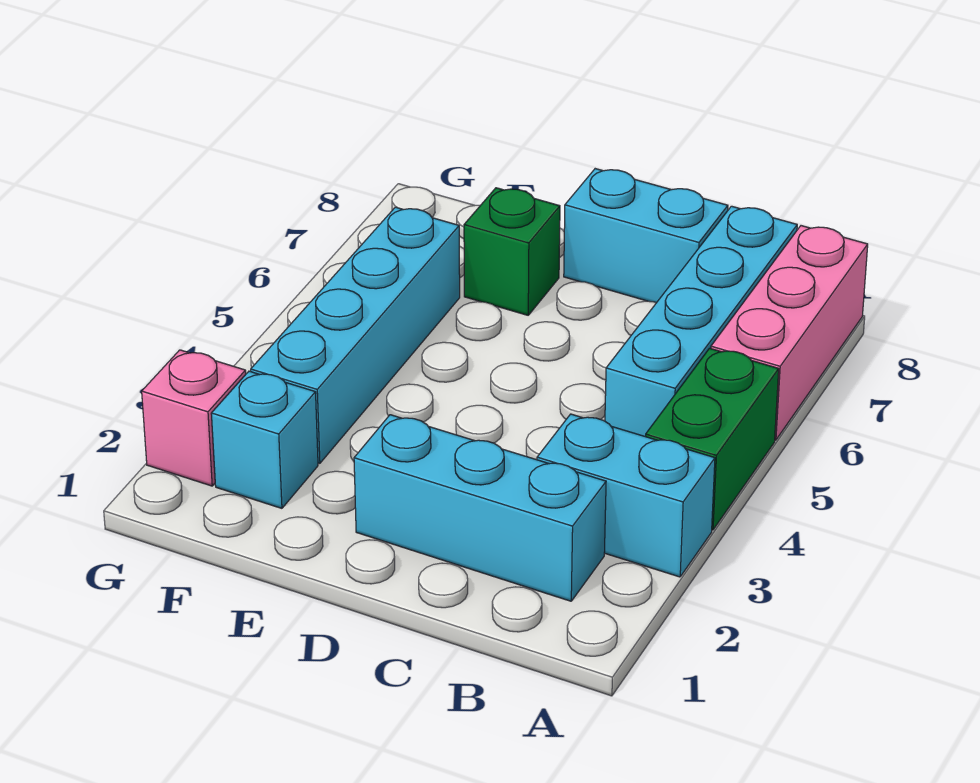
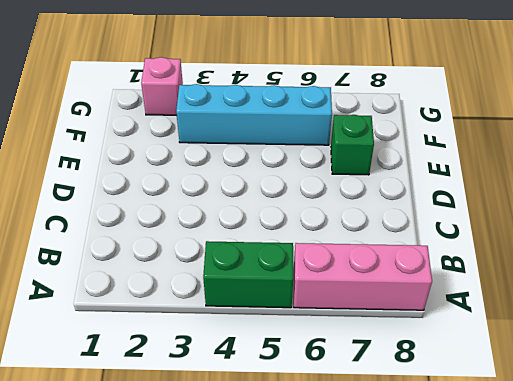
none -> cyan 1x2 brick [537,414,715,577]
none -> cyan 1x3 brick [354,415,606,601]

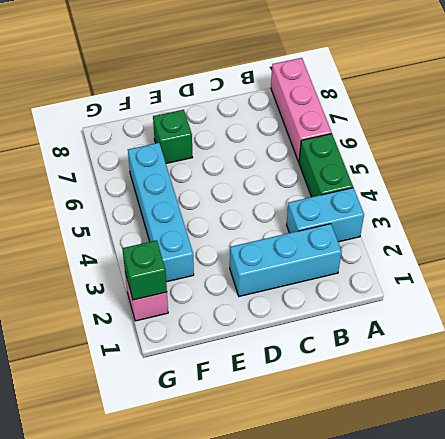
green 1x1 brick [122,240,167,300] -> none
none -> cyan 1x4 brick [605,206,797,437]
none -> cyan 1x2 brick [564,169,728,303]

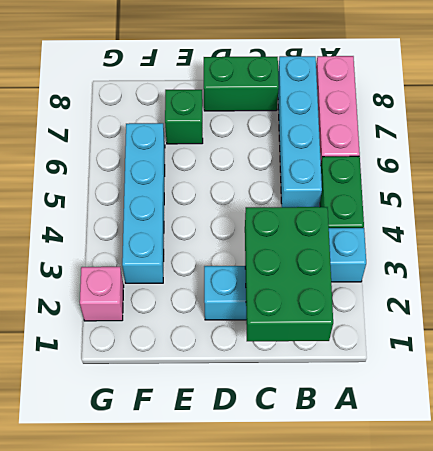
green 2x3 brick [245,207,333,341] -> none
green 1x2 brick [204,57,279,111] -> cyan 1x2 brick [564,169,728,303]
none -> cyan 1x1 brick [211,371,318,508]

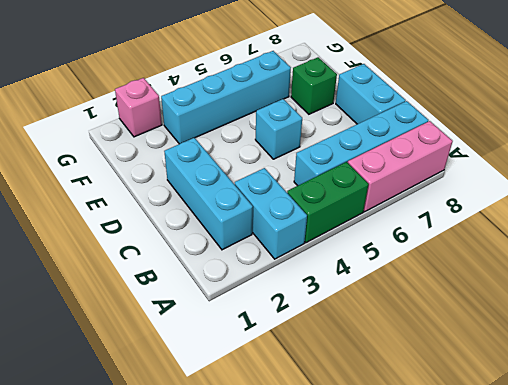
cyan 1x1 brick [255,99,302,159] -> cyan 1x1 brick moved to [211,371,318,508]

